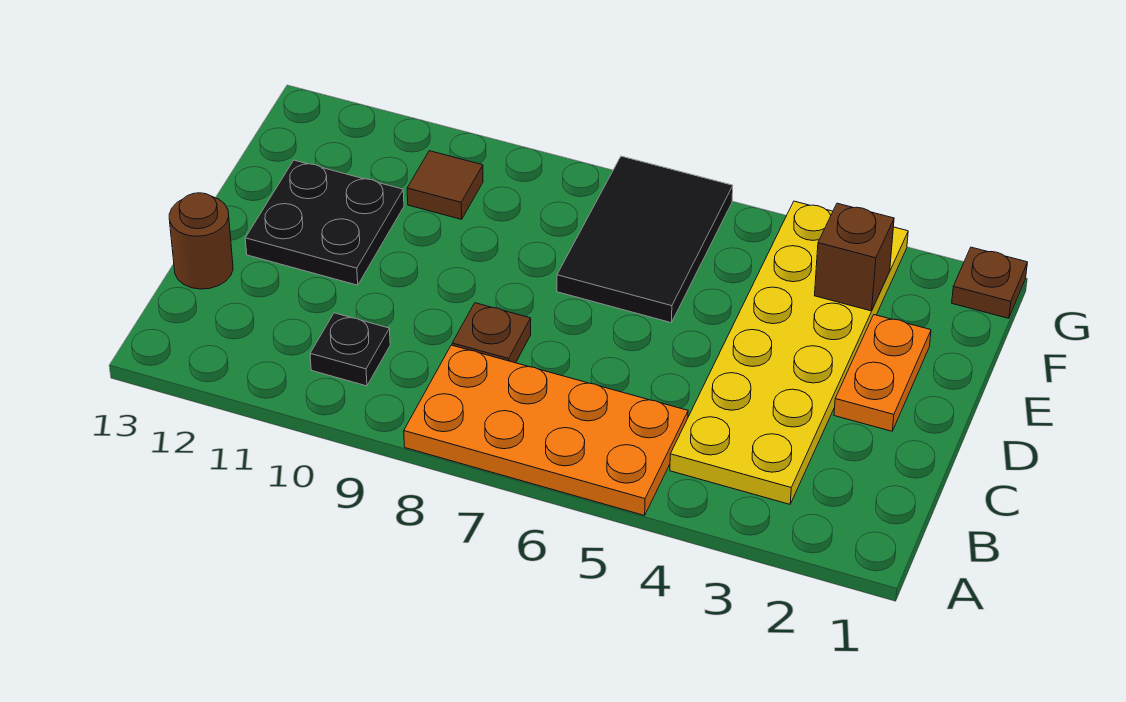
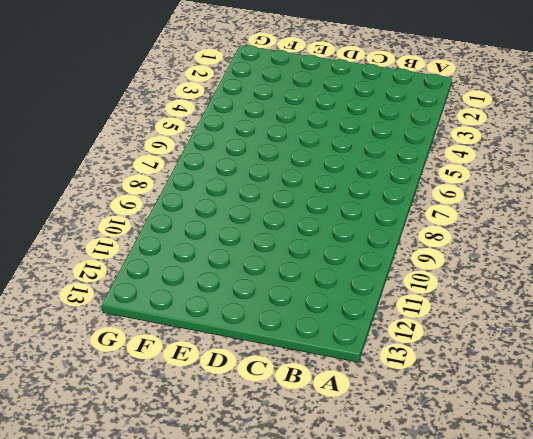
none -> orange 2x4 plate [404,345,688,516]
none -> yellow 2x6 plate [670,201,908,504]

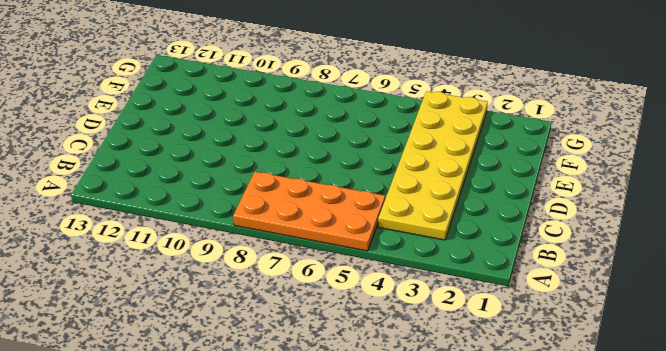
none -> black 1x1 plate [310,313,390,386]
none -> brown 1x1 plate [452,303,531,363]

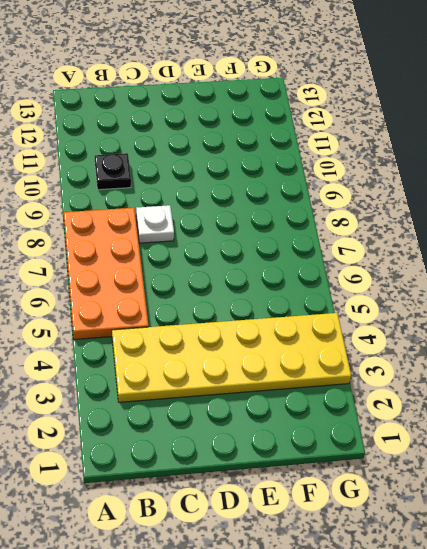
white 1x1 plate [136,205,174,243] -> brown 1x1 plate [452,303,531,363]
none -> brown 1x1 round brick [169,193,233,289]
none -> orange 1x2 plate [834,315,931,431]

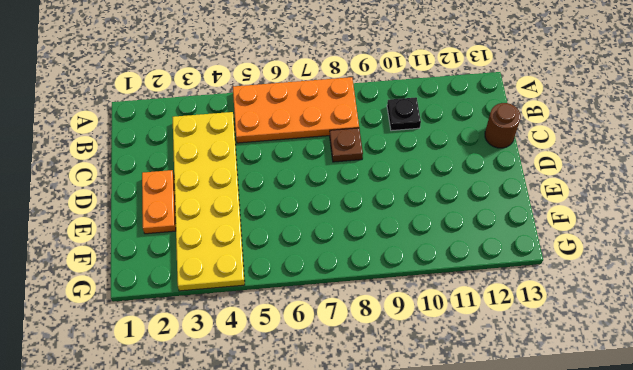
none -> black 2x2 plate [245,160,404,285]
none -> black 2x3 tile [557,156,733,323]

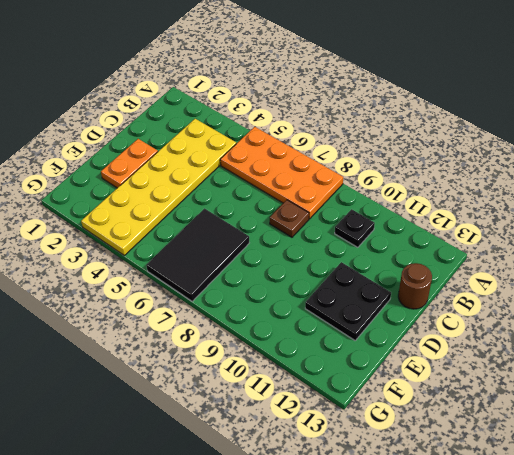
none -> brown 1x1 tile [407,151,483,219]
none -> brown 1x1 plate [952,247,1027,318]

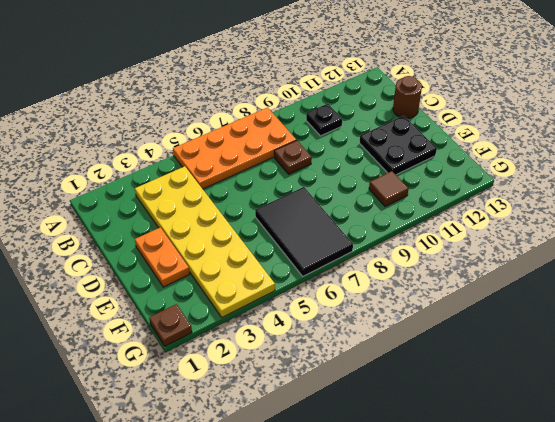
none -> brown 1x1 brick [815,203,894,311]

